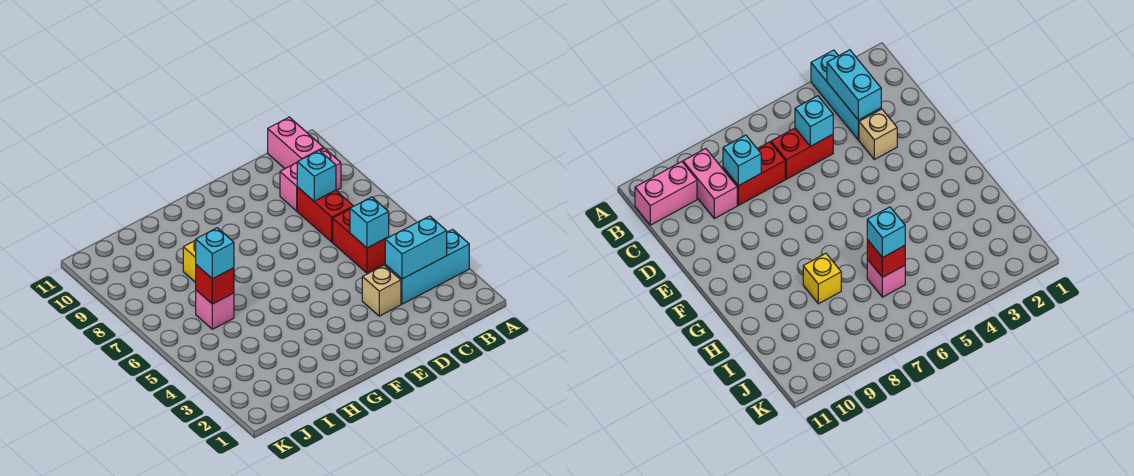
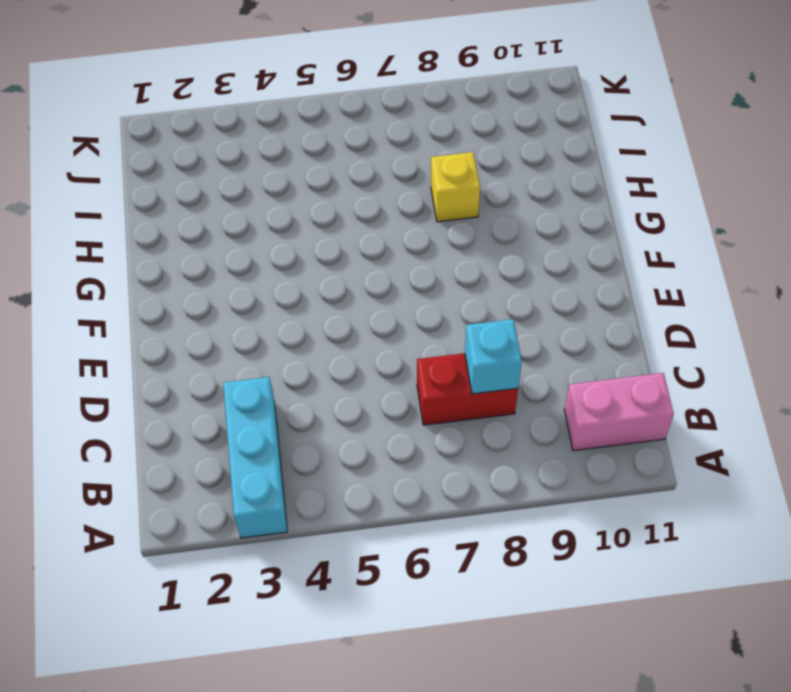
none -> pink 1x2 brick [280,148,341,211]
none -> red 1x2 brick [333,209,389,273]
none -> tan 1x1 brick [362,265,401,316]

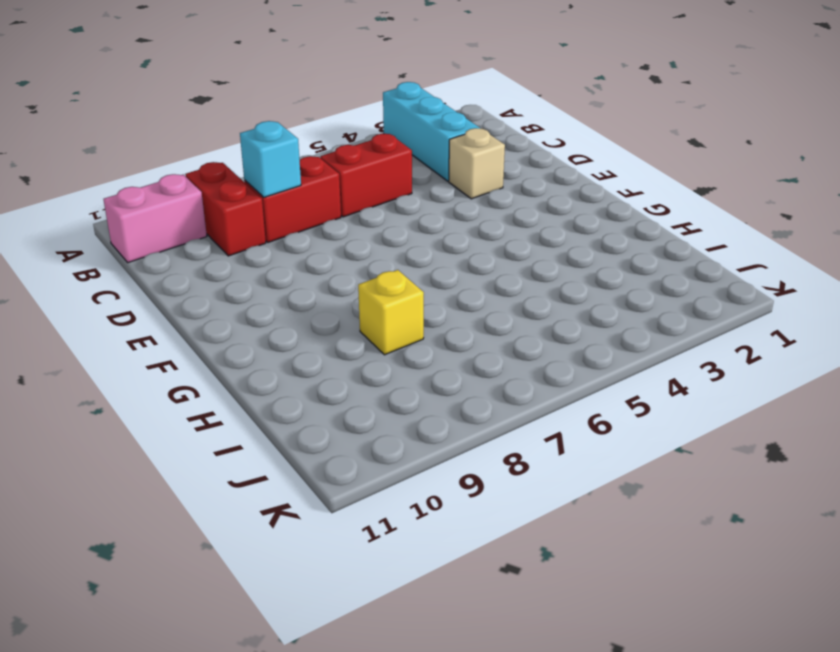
red 1x2 brick [185,162,266,256] -> pink 1x2 brick [280,148,341,211]
none -> pink 1x1 brick [196,290,234,329]
none -> cyan 1x2 brick [385,216,447,279]
none -> cyan 1x1 brick [350,197,389,248]

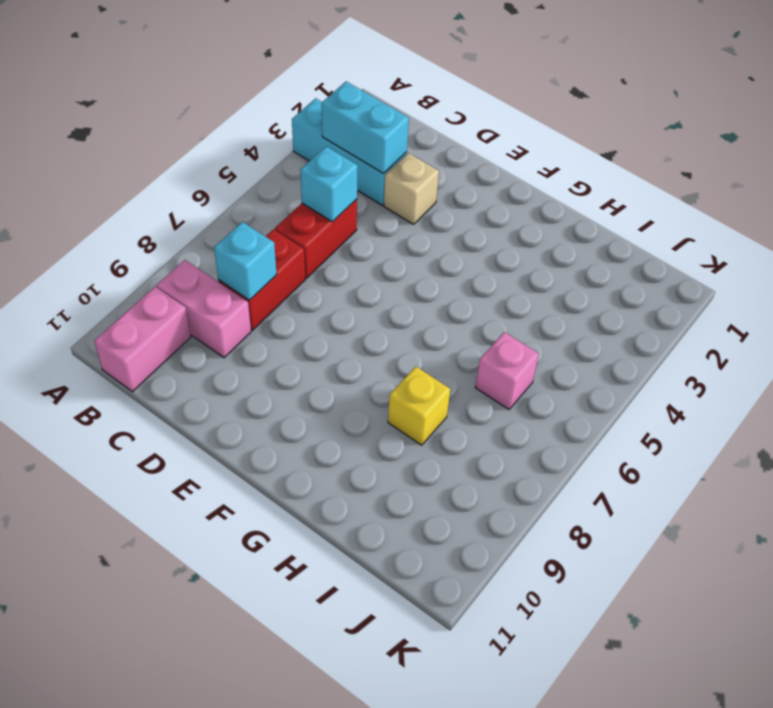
none -> red 1x1 brick [196,265,234,304]
none -> cyan 1x1 brick [196,228,234,279]

